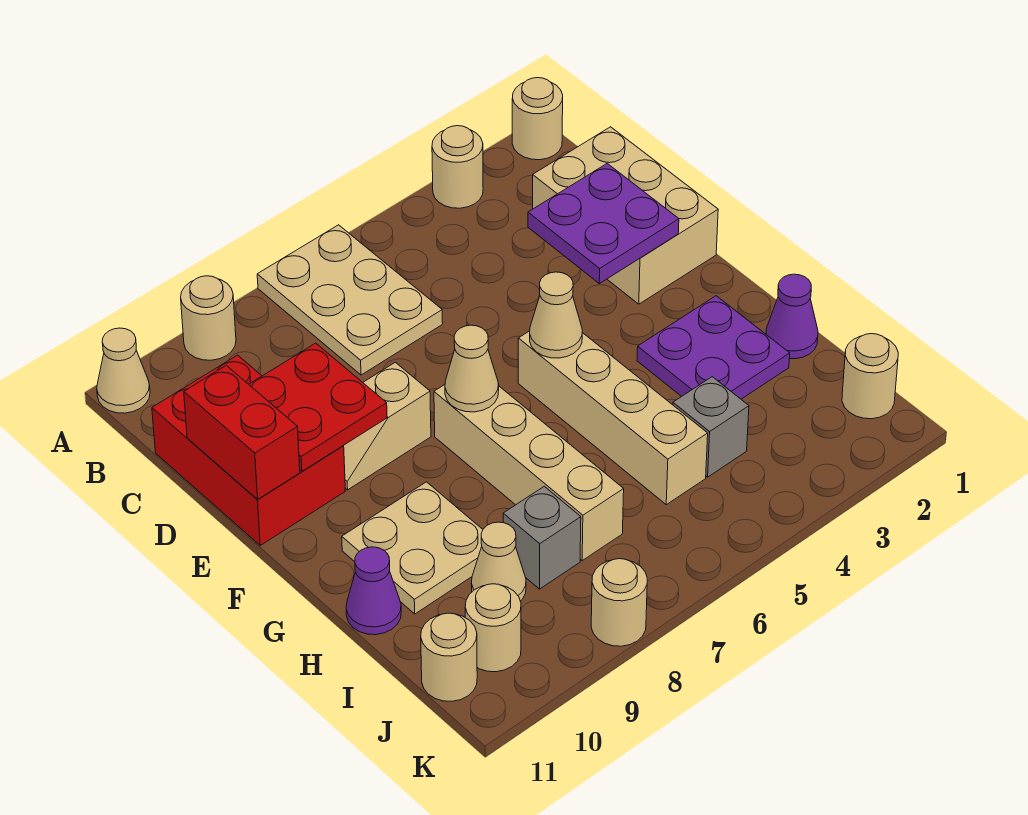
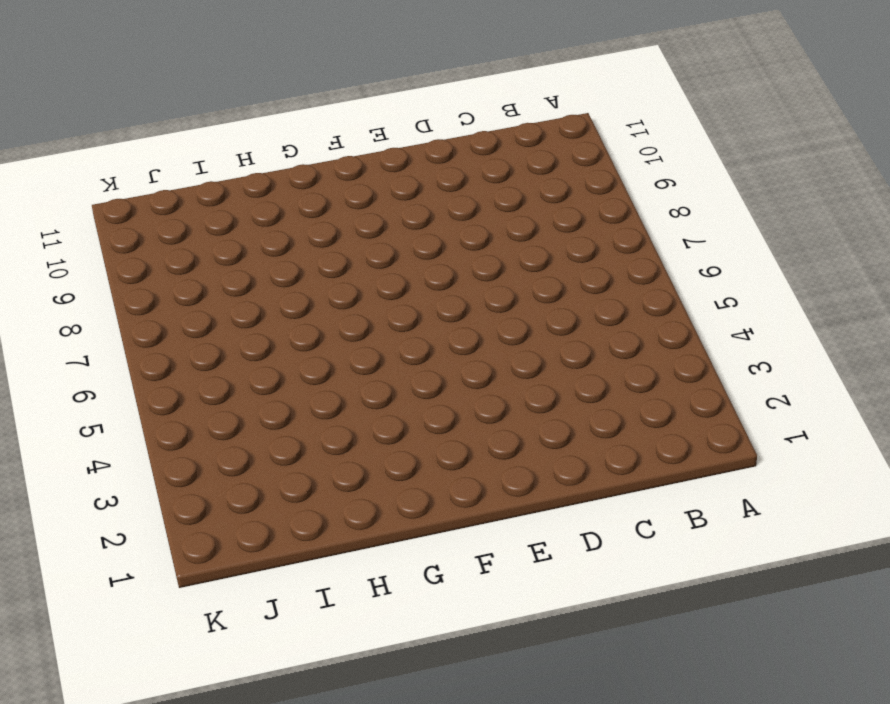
none -> tan 1x1 round brick [512,78,563,160]
none -> tan 1x1 round brick [432,126,483,208]
none -> tan 2x3 plate [257,225,443,375]

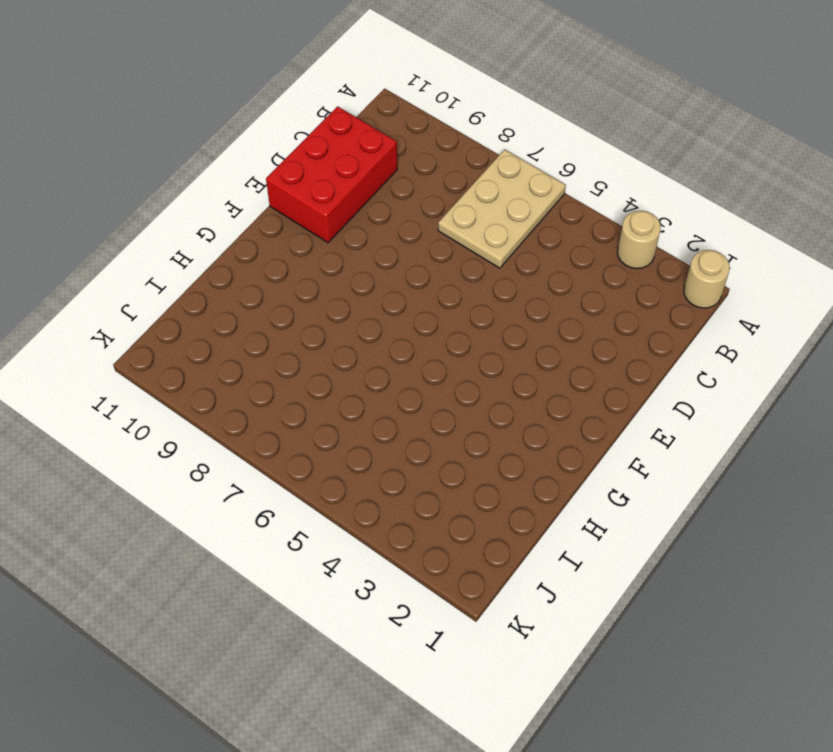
none -> tan 1x1 round brick [181,276,236,360]
none -> tan 1x1 cone [97,328,150,413]
none -> tan 2x3 brick [533,127,718,304]

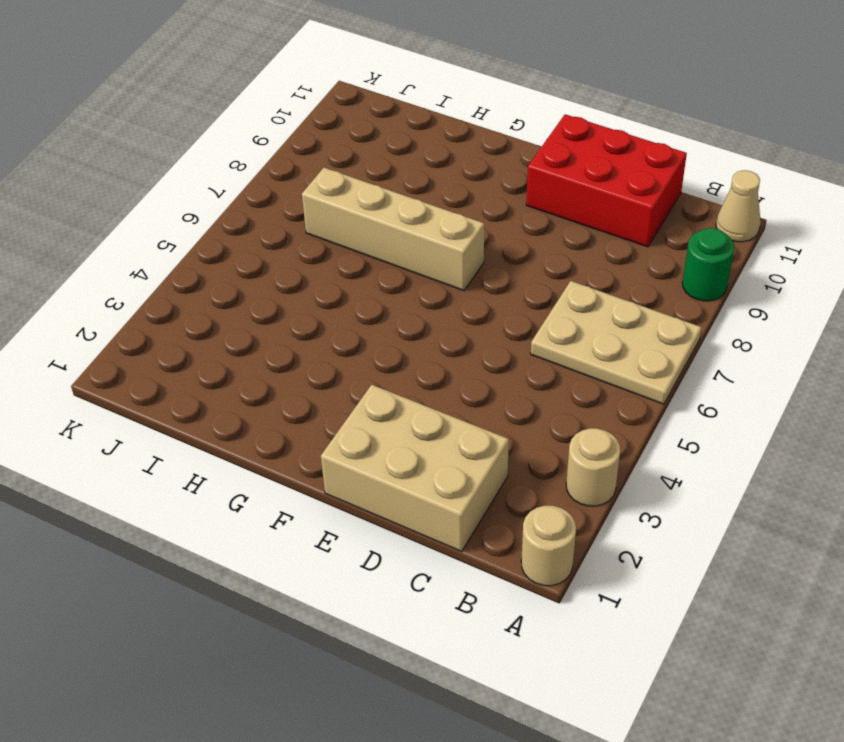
green 1x1 round brick [682,228,734,301] -> tan 1x1 round brick [181,276,236,360]
none -> tan 1x2 slope [344,362,431,490]
none -> tan 1x4 brick [518,331,708,505]
none -> purple 2x2 plate [637,296,790,399]

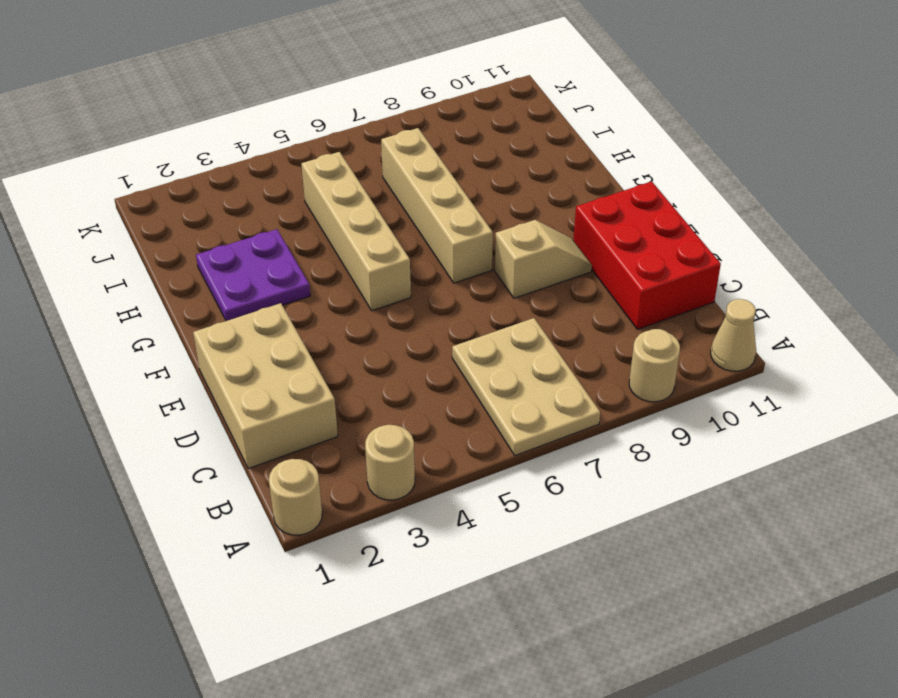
none -> tan 2x2 plate [342,482,483,614]
none -> purple 1x1 cone [766,274,818,359]
none -> purple 1x1 cone [346,547,401,635]

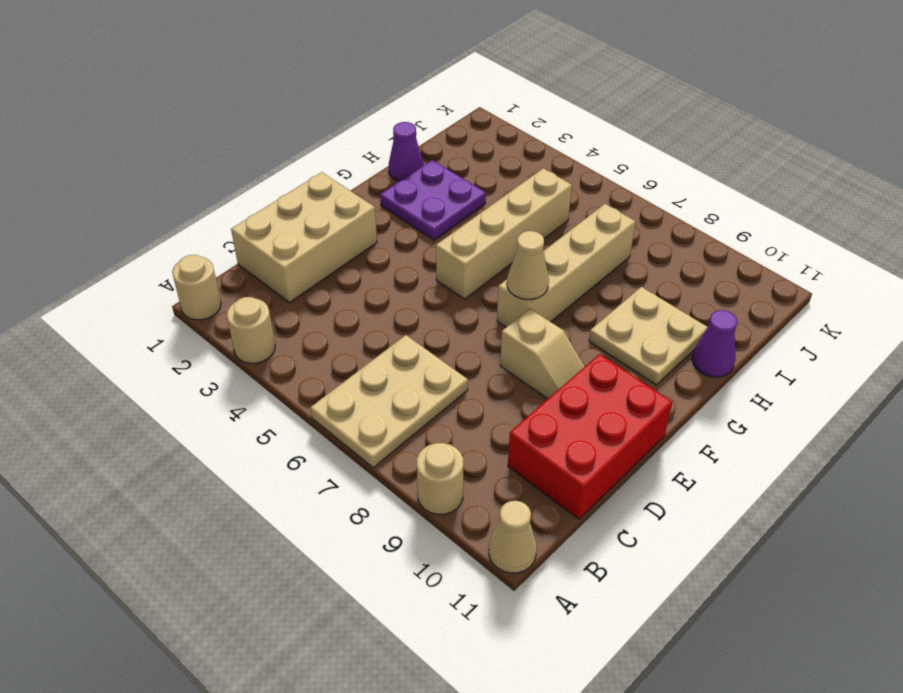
none -> grey 1x1 brick [673,377,749,477]
none -> grey 1x1 brick [503,486,581,589]
none -> tan 1x1 cone [471,522,526,601]

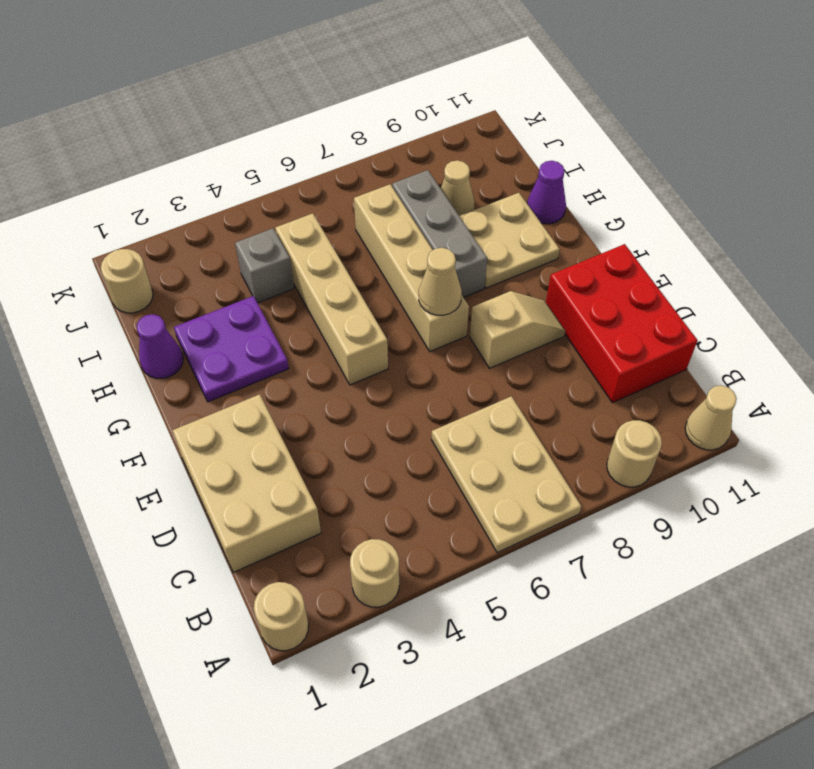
grey 1x3 brick [392,170,487,297] -> grey 1x1 brick [503,486,581,589]
none -> tan 1x1 round brick [465,584,521,672]
none -> tan 1x1 round brick [421,613,477,701]
none -> tan 1x1 round brick [591,559,647,646]

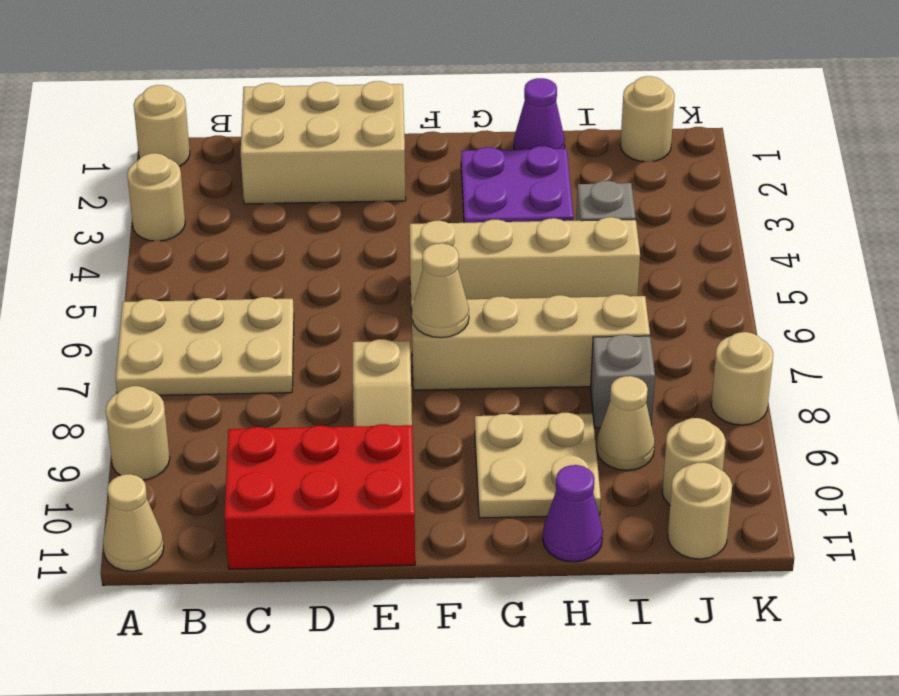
none -> purple 2x2 plate [528,164,679,284]
none -> red 2x2 plate [249,343,387,471]
none -> red 1x2 brick [184,366,300,500]

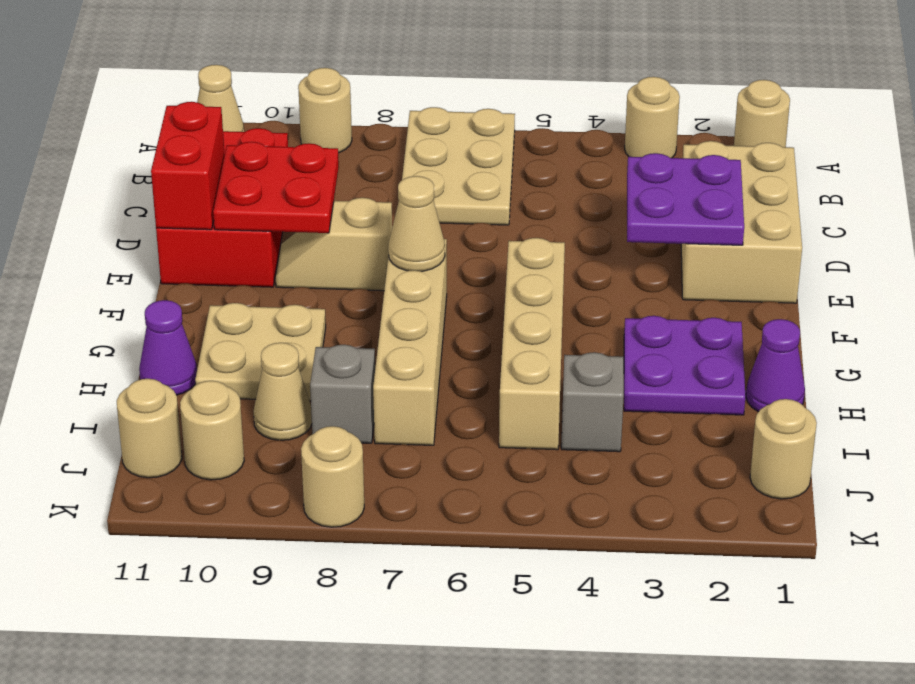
none -> tan 1x1 cone [530,272,582,358]

